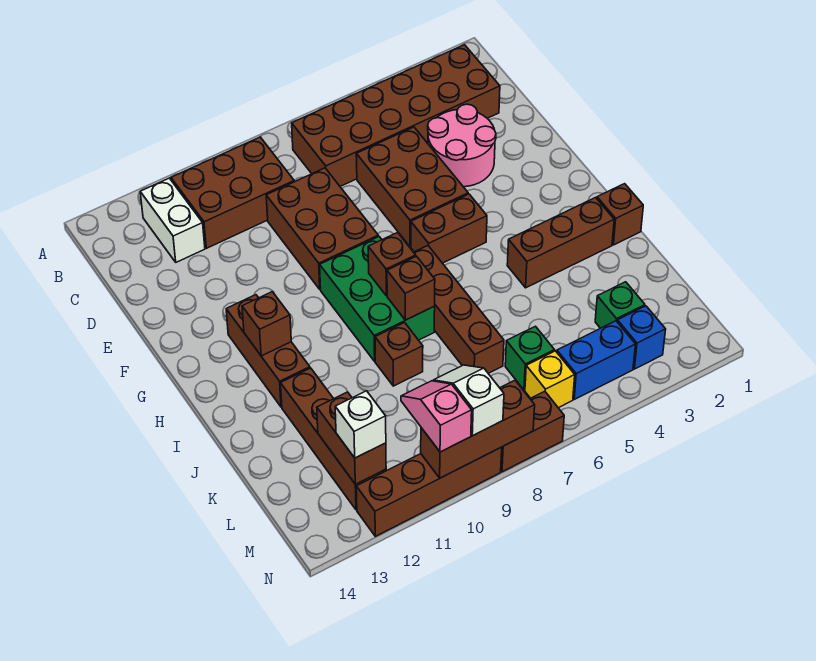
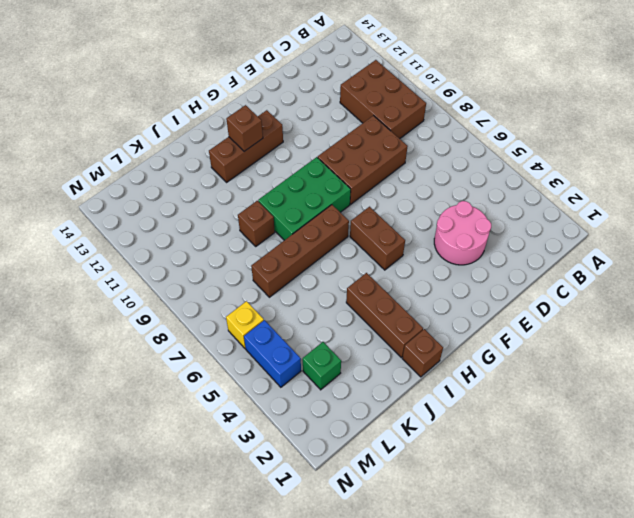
none -> brown 2x6 brick [292,45,500,186]
none -> white 1x2 brick [140,178,205,262]
none -> brown 2x3 brick [356,127,468,247]

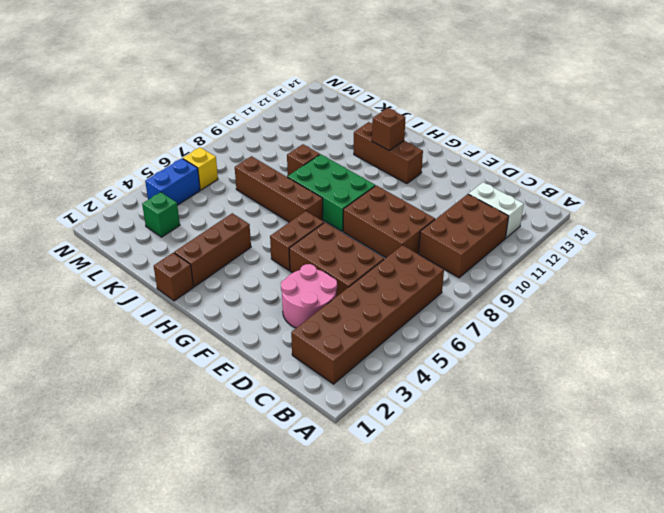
none -> brown 1x4 brick [281,368,386,510]
none -> green 1x1 brick [505,326,554,390]
none -> blue 1x1 brick [617,306,666,369]

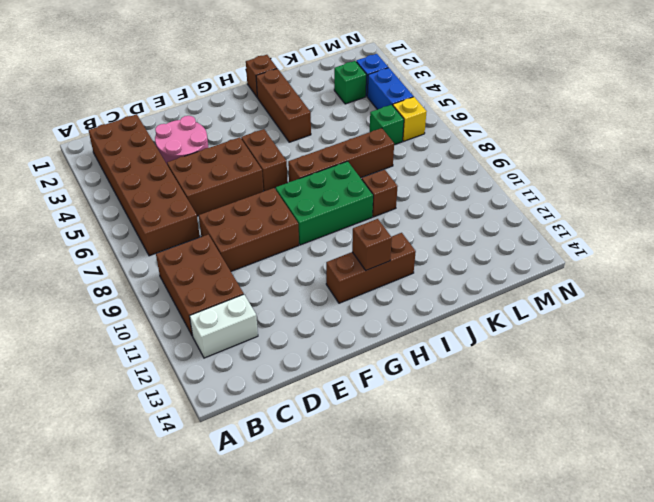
none -> brown 1x4 brick [281,368,386,510]
none -> brown 1x2 brick [501,391,564,472]
none -> brown 1x4 brick [356,447,502,536]

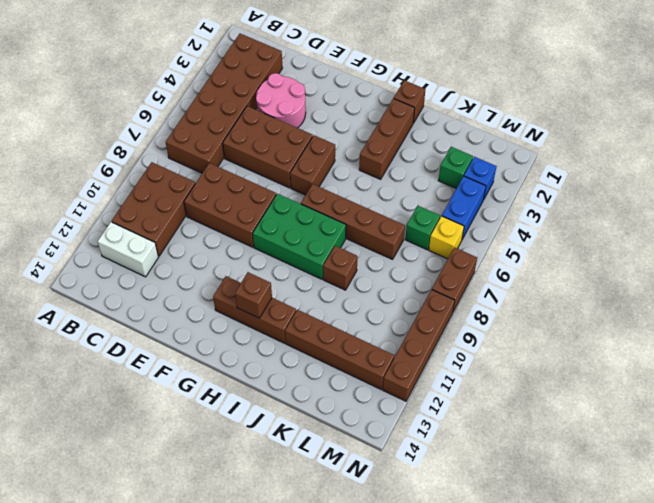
none -> brown 1x1 brick [368,233,416,296]
none -> brown 1x1 brick [387,256,435,320]
none -> brown 1x2 brick [317,392,386,484]

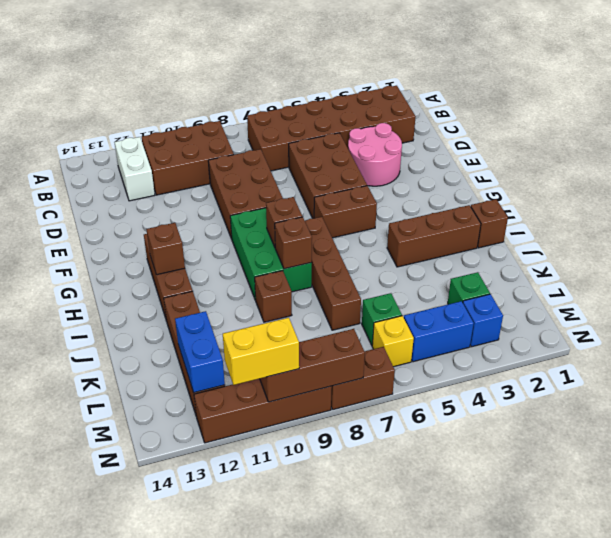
blue 1x2 brick [175,311,225,393] -> brown 1x2 brick [317,392,386,484]
yellow 1x2 brick [223,318,299,385] -> pink 1x2 slope [401,381,472,452]
none -> white 1x2 slope [433,365,504,436]
none -> white 1x1 brick [335,391,386,458]

